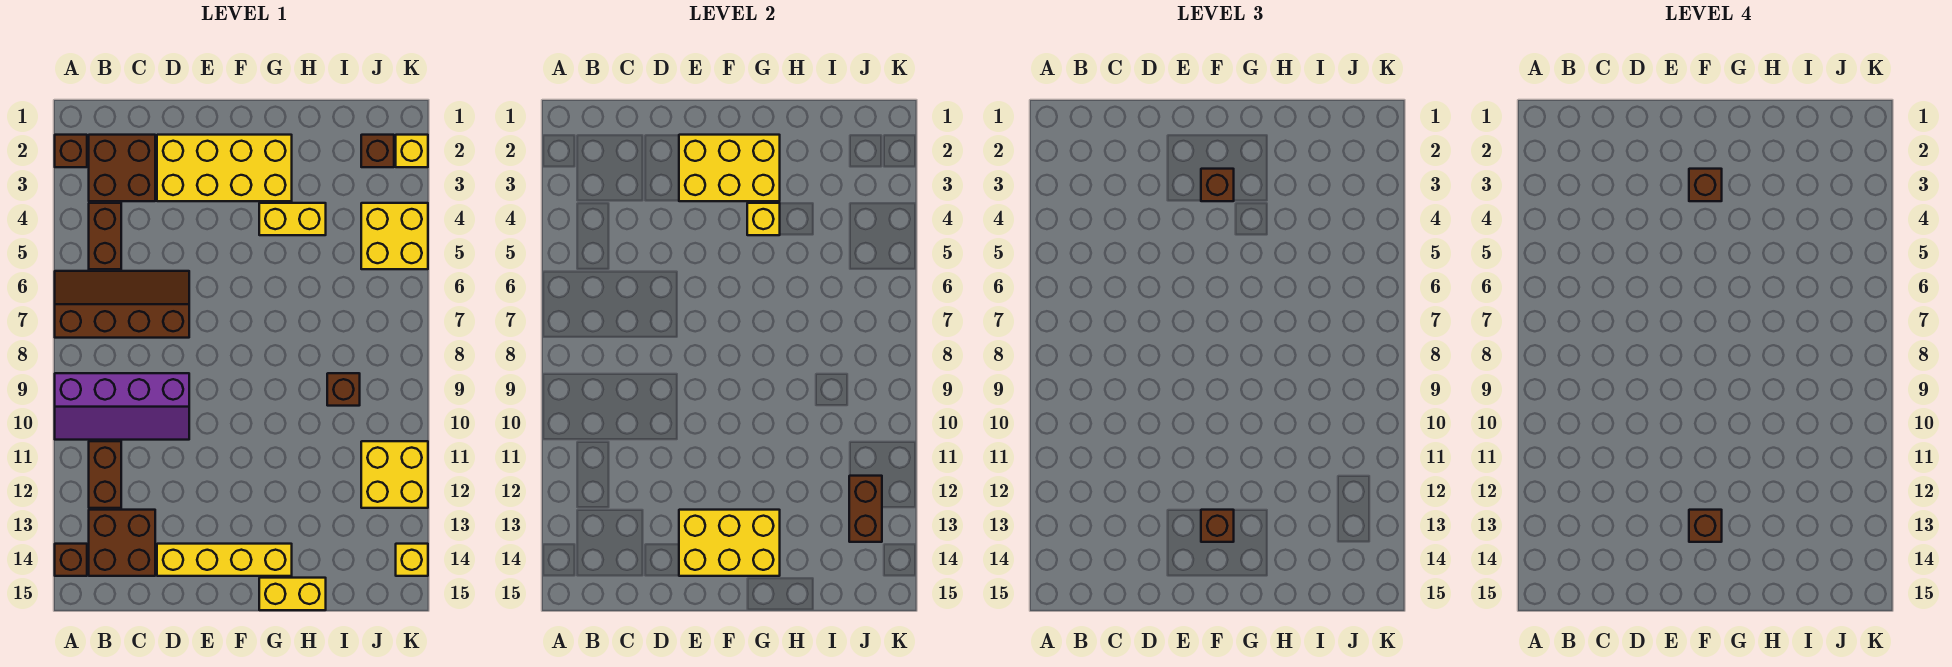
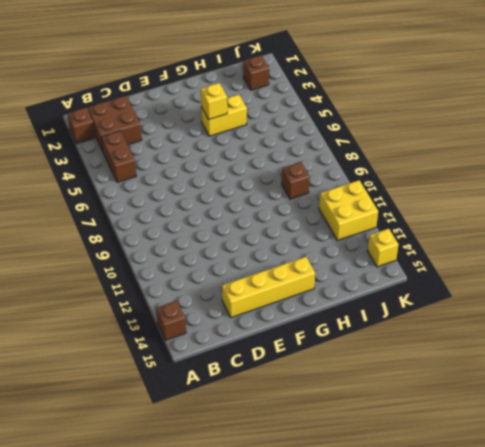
none -> brown 2x4 slope [55,271,189,338]
none -> purple 2x4 slope [55,373,189,440]
none -> brown 1x2 brick [89,441,121,508]

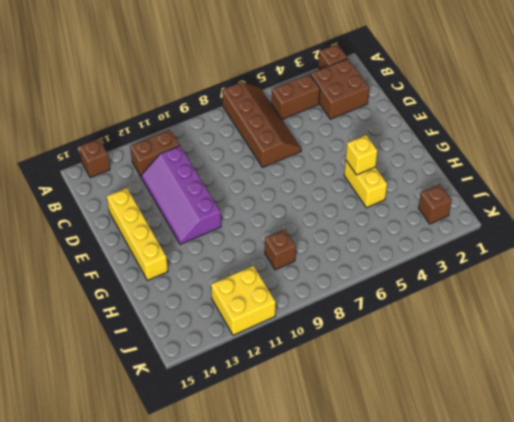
purple 2x4 slope [141,146,221,244] -> purple 2x4 slope moved to [55,373,189,440]
none -> brown 2x2 brick [89,510,155,576]
none -> yellow 2x4 brick [157,135,292,201]
none -> yellow 1x2 brick [259,578,326,610]

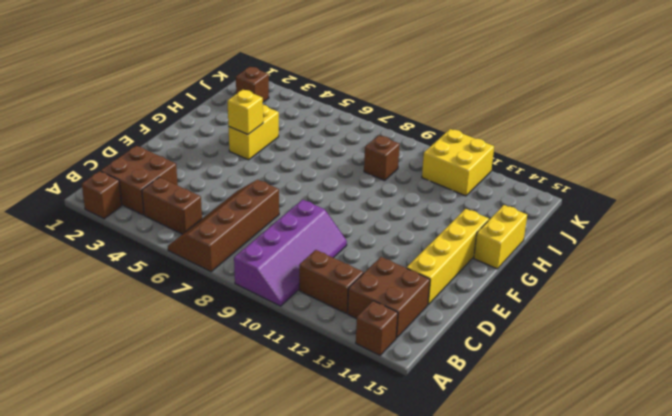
none -> yellow 2x4 brick [157,135,292,201]
none -> yellow 2x2 brick [361,203,428,269]
none -> yellow 1x1 brick [396,135,428,167]

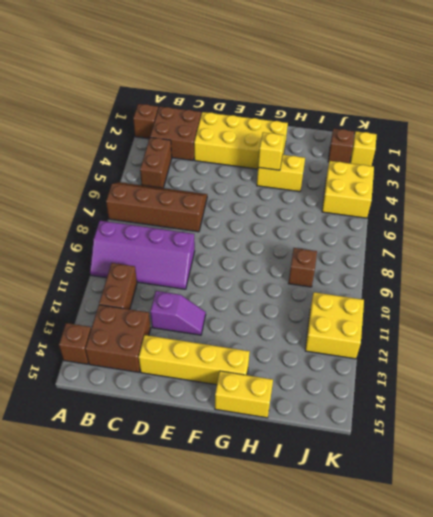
purple 1x2 slope [150,291,206,335] -> none
none -> yellow 1x1 brick [396,544,428,576]
none -> yellow 2x3 brick [679,135,780,201]
none -> yellow 2x3 brick [679,510,780,576]

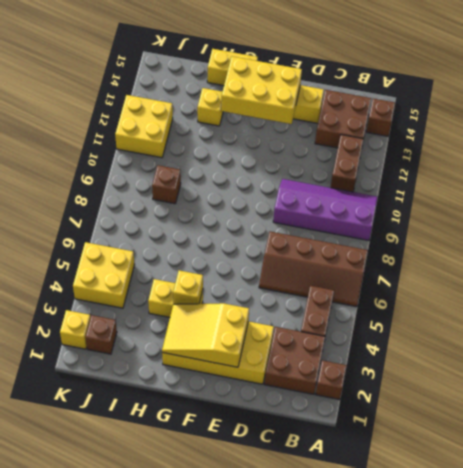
yellow 2x3 slope [162,303,249,367] -> yellow 2x3 brick [679,135,780,201]
yellow 1x1 brick [197,88,223,126] -> yellow 1x1 brick moved to [396,544,428,576]
none -> brown 1x2 brick [849,476,882,542]
none -> brown 1x1 brick [1201,169,1234,201]
none -> brown 1x1 brick [1201,510,1234,542]

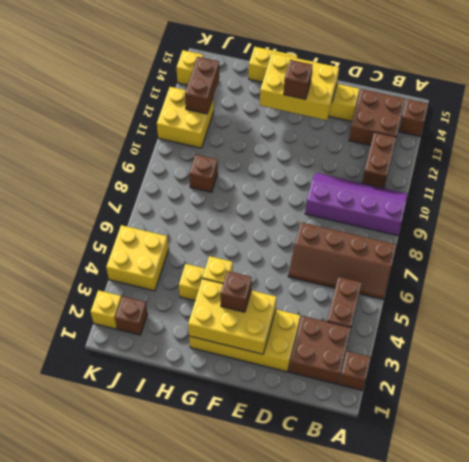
none -> brown 1x1 brick [1689,169,1722,201]
none -> brown 1x1 brick [1689,510,1722,542]

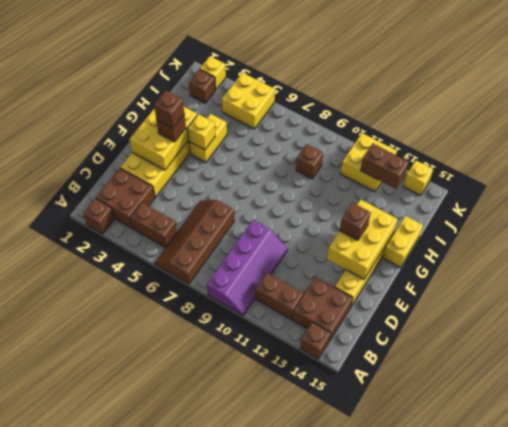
none -> brown 1x1 brick [1689,510,1722,542]

